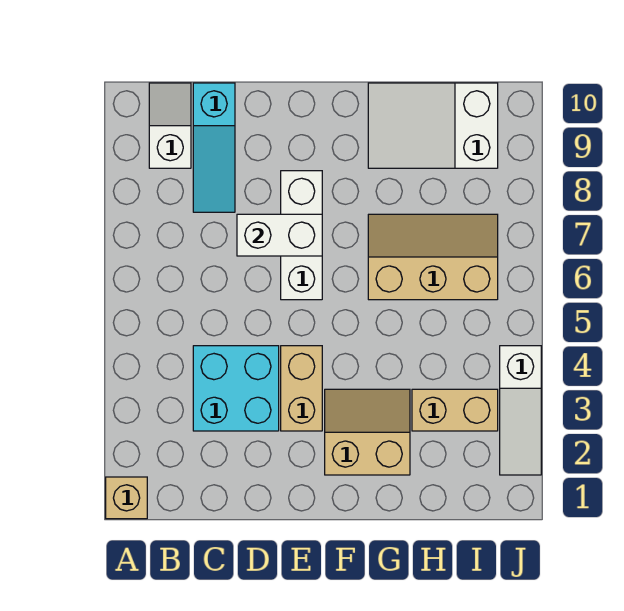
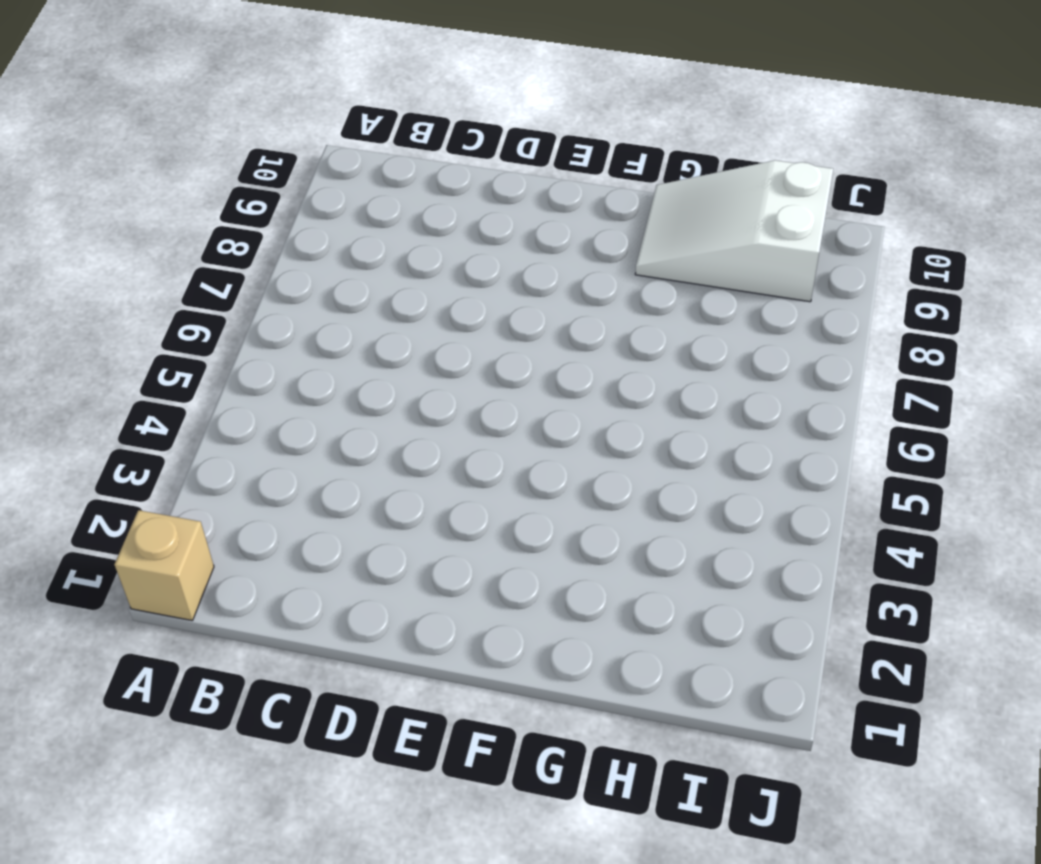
none -> white 1x2 slope [149,83,191,168]
none -> cyan 2x2 brick [193,346,279,431]
none -> cyan 1x3 slope [193,83,235,212]

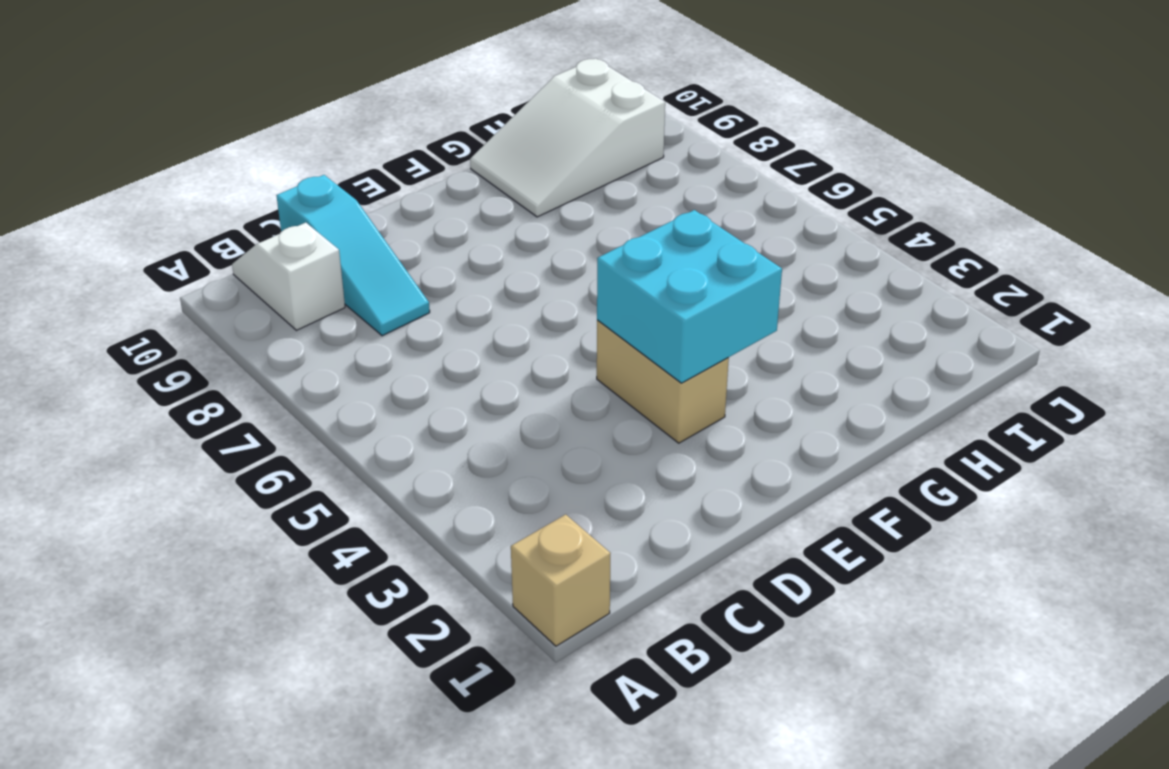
cyan 2x2 brick [597,210,782,383] -> cyan 2x2 brick moved to [193,346,279,431]
none -> white 1x3 brick [281,171,322,300]
none -> tan 2x2 slope [325,389,410,475]
none -> tan 2x3 slope [368,214,498,300]

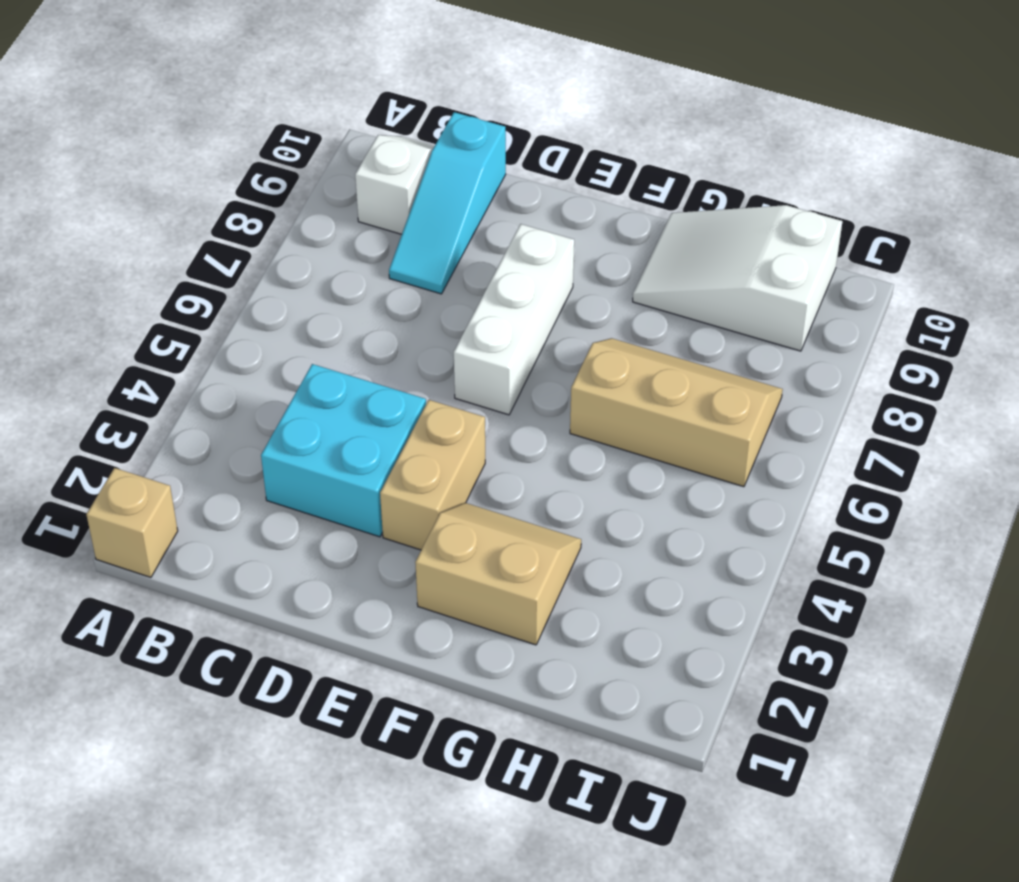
none -> tan 1x2 brick [412,389,498,431]
none -> white 1x3 slope [500,346,541,475]
none -> white 1x2 brick [237,214,322,256]

